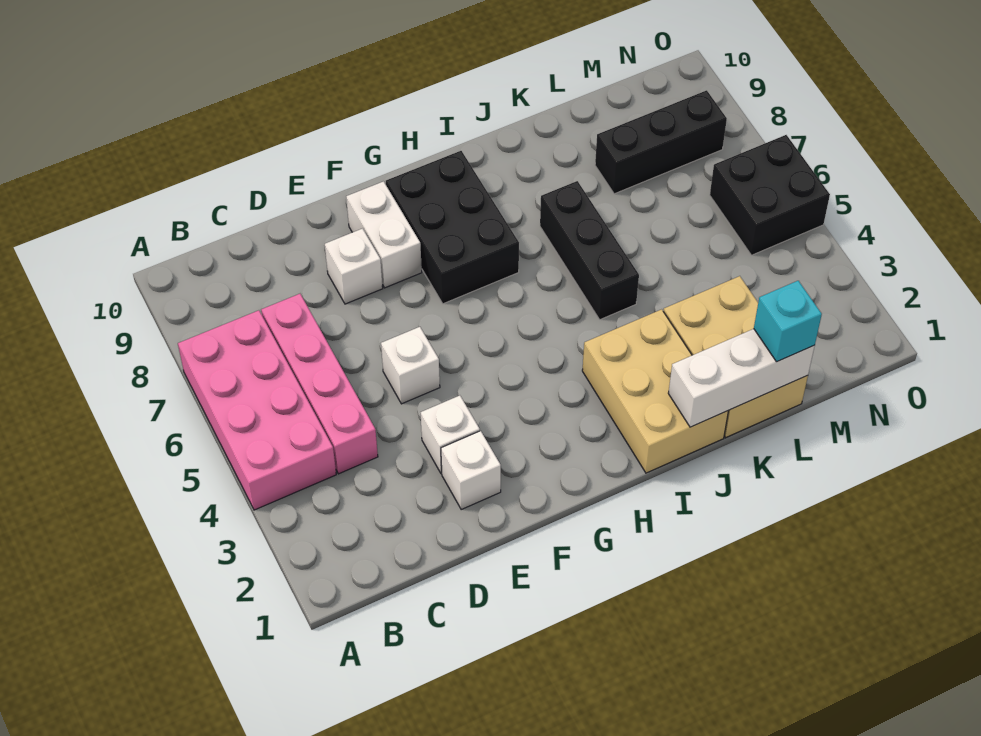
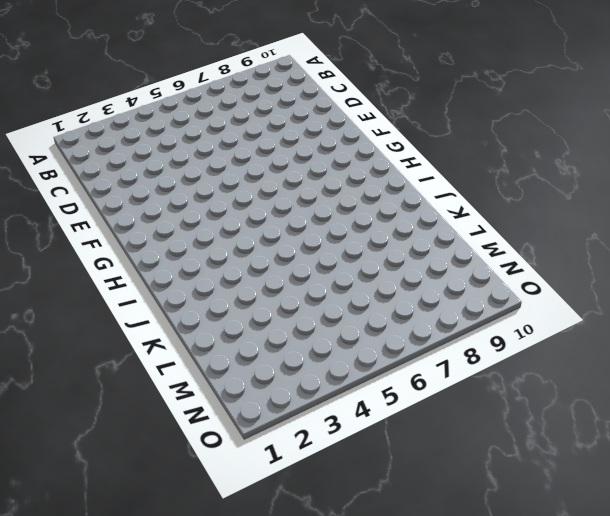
none -> pink 2x4 brick [178,310,336,510]
none -> pink 1x4 brick [261,294,378,474]
none -> white 1x1 brick [441,431,501,509]

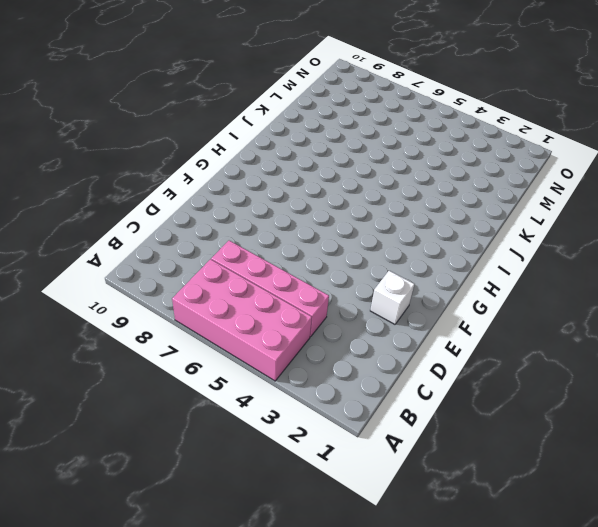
none -> white 1x1 brick [421,396,480,474]
none -> white 1x1 brick [381,327,440,404]
none -> white 1x1 brick [325,229,383,304]

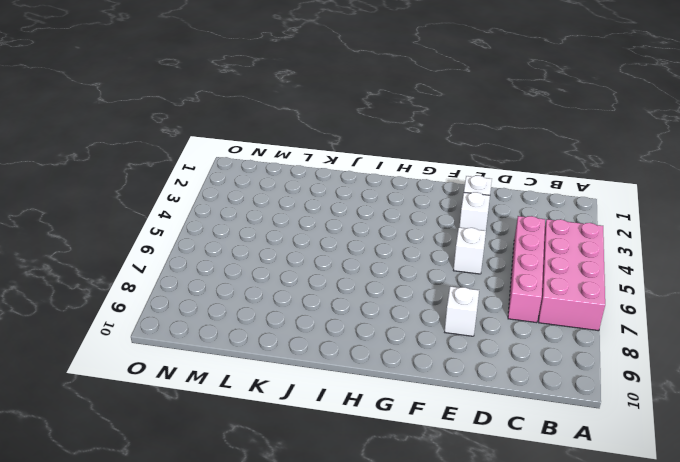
none -> white 1x2 brick [346,181,422,288]
none -> black 2x3 brick [386,151,519,304]
none -> tan 2x3 brick [582,309,728,473]

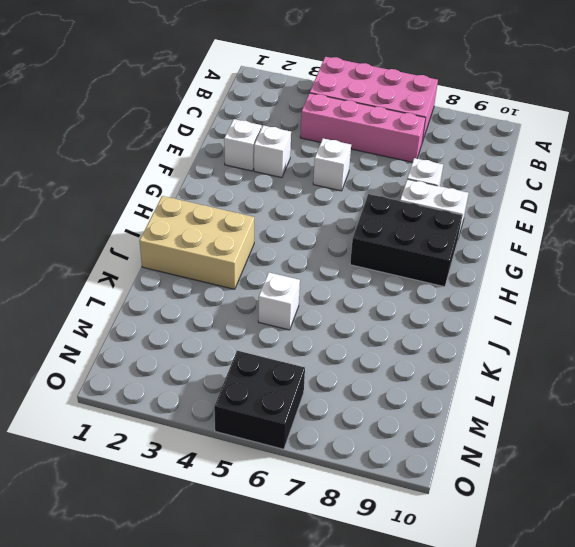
white 1x1 brick [258,273,300,330] -> none
none -> black 1x3 brick [540,181,639,320]
none -> tan 2x3 brick [663,276,808,438]
none -> black 1x3 brick [595,90,727,194]

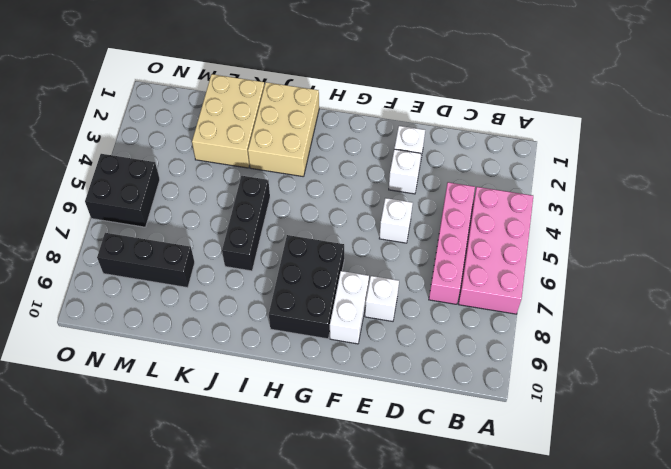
none -> white 1x3 brick [668,329,815,427]
none -> cyan 1x1 brick [754,281,822,362]

